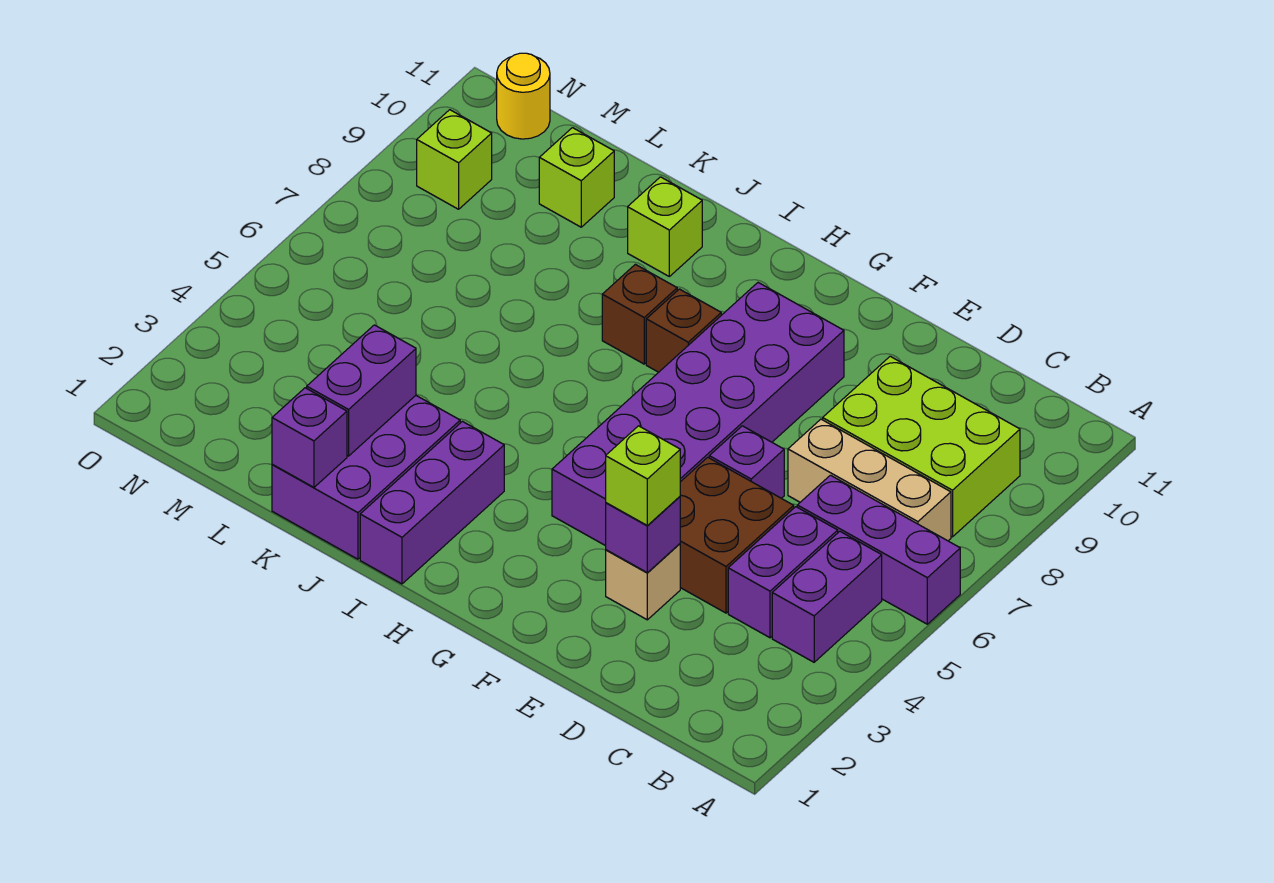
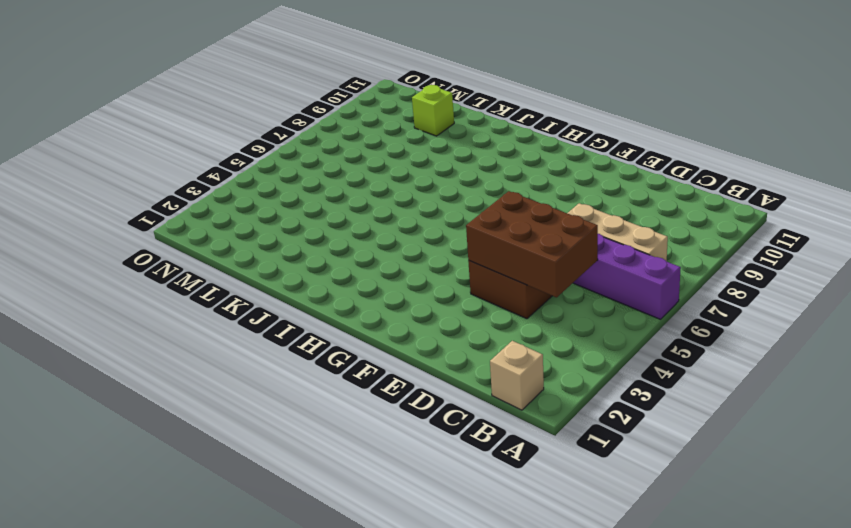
tan 1x1 brick [490,341,544,410] -> tan 1x1 brick moved to [606,544,680,620]
brown 2x3 brick [466,191,598,297] -> none
none -> purple 1x2 brick [772,531,882,662]
none -> lime 2x3 brick [823,356,1020,537]
none -> purple 1x2 brick [728,507,838,638]

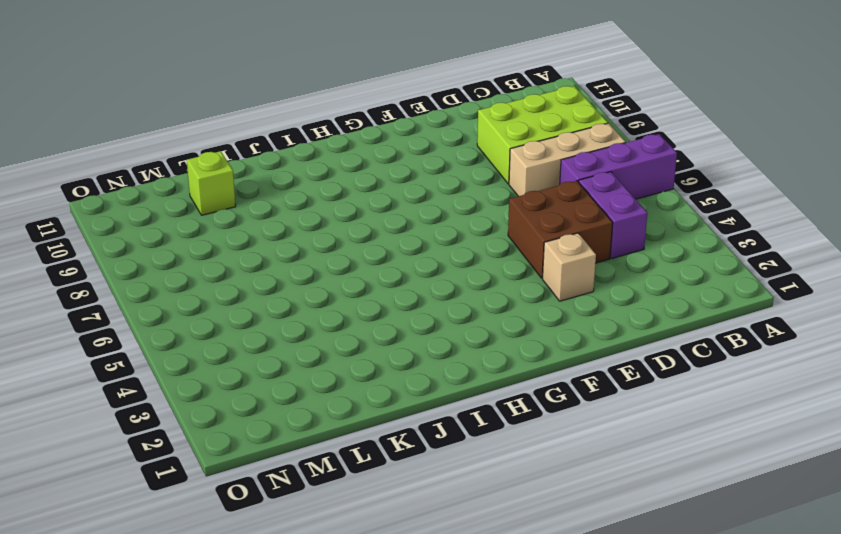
none -> purple 1x2 brick [772,531,882,662]
none -> purple 1x1 brick [709,426,784,498]
none -> purple 2x6 brick [552,283,844,546]

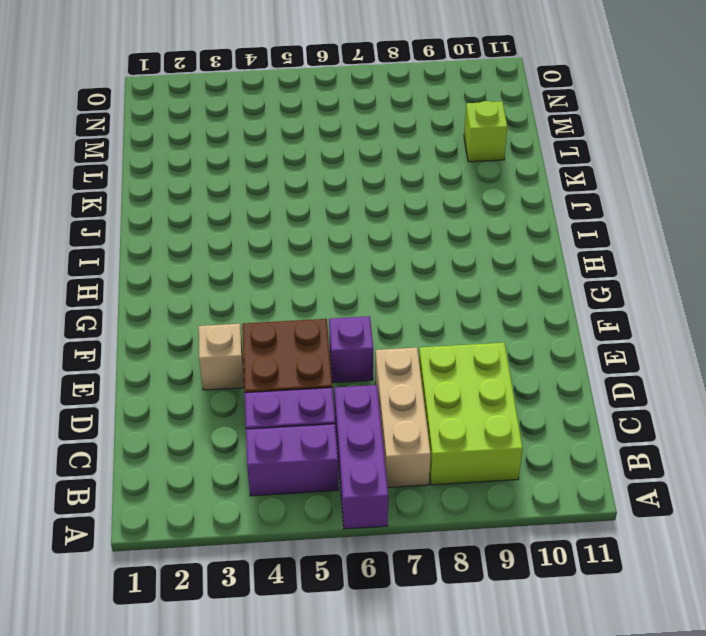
none -> purple 2x6 brick [552,283,844,546]
none -> brown 1x1 brick [646,289,721,372]
none -> purple 1x3 brick [360,421,504,584]

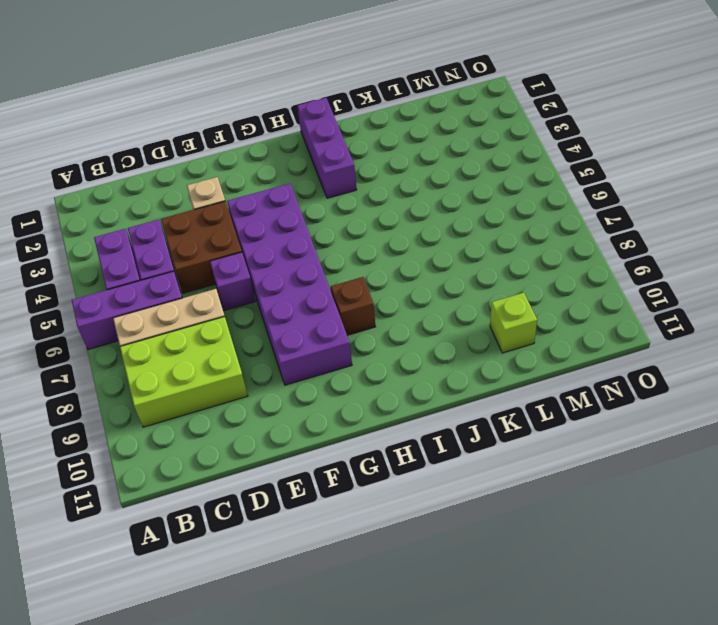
none -> brown 1x1 brick [602,264,677,364]
none -> purple 2x3 brick [272,396,460,559]
none -> lime 1x1 brick [628,177,702,276]

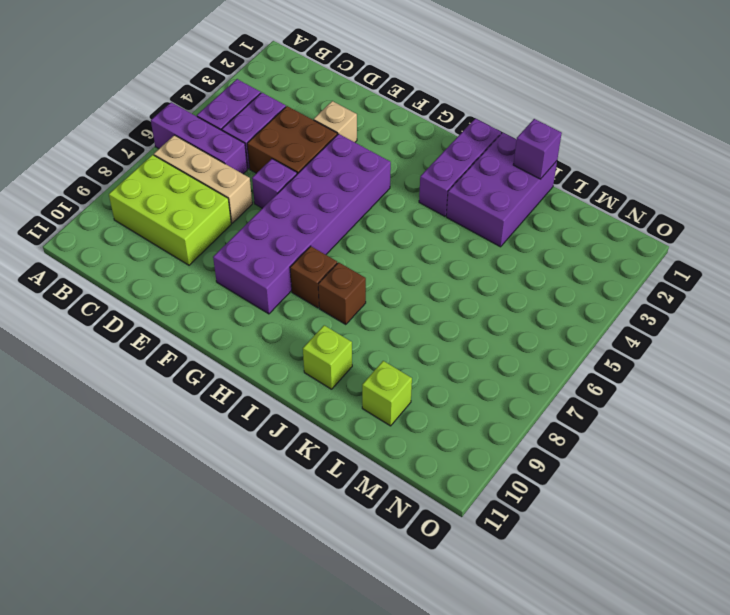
none -> lime 1x1 brick [417,110,492,209]
none -> yellow 1x1 round brick [497,53,550,139]
none -> purple 1x1 brick [606,497,680,573]

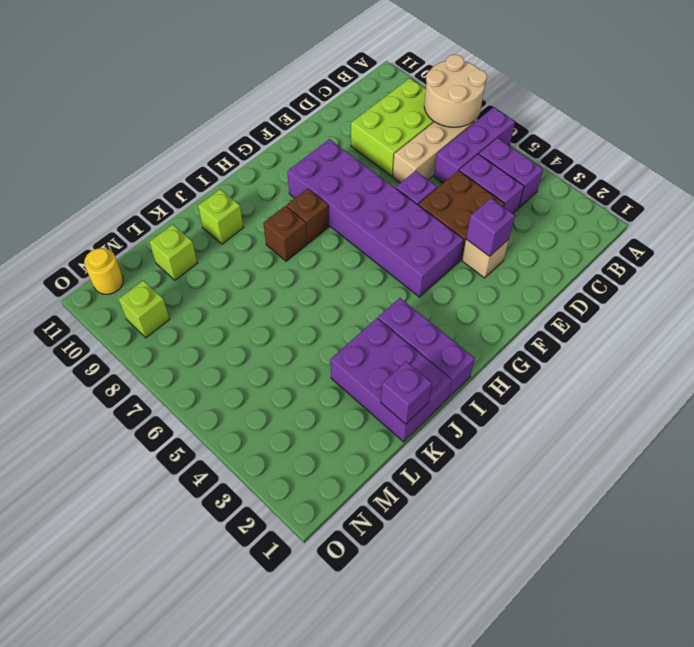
tan 2x2 round brick [424,55,487,127] -> none
none -> purple 1x2 brick [307,325,416,456]
none -> lime 1x1 brick [606,426,680,525]

